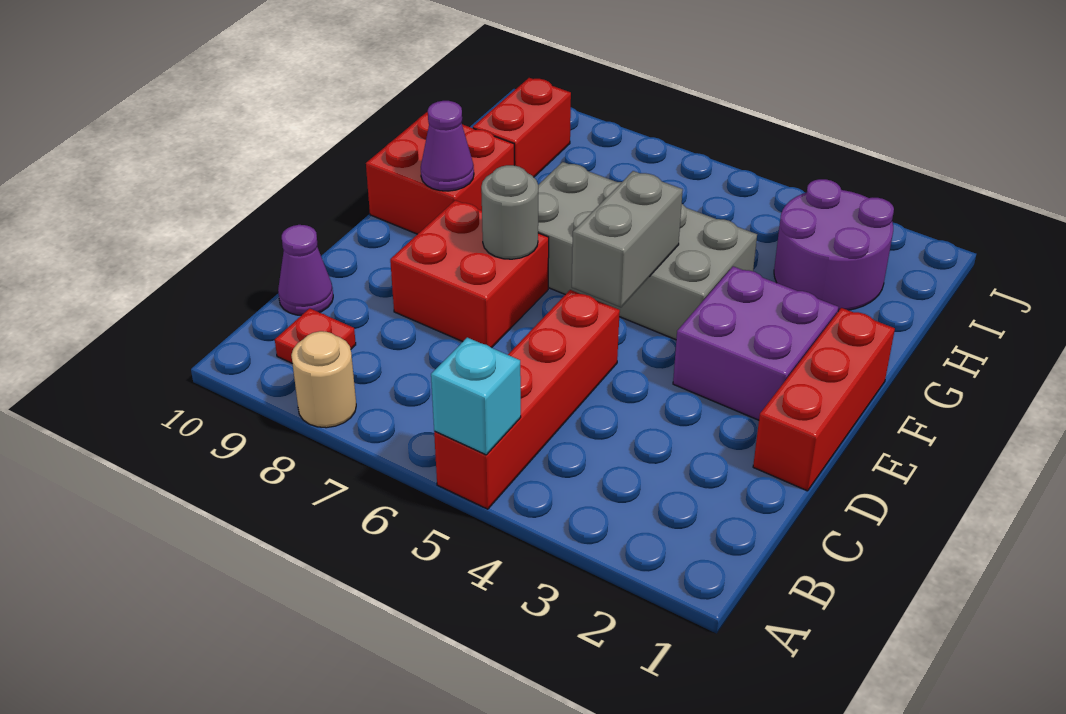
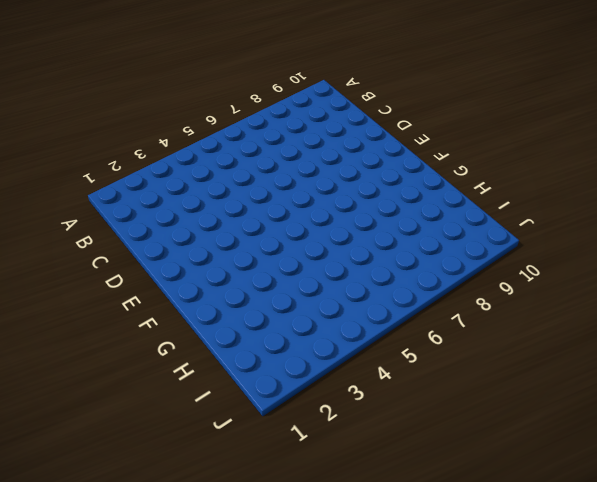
none -> red 1x4 brick [434,290,620,509]
none -> tan 1x1 round brick [291,331,356,428]
none -> red 1x1 plate [275,308,356,363]

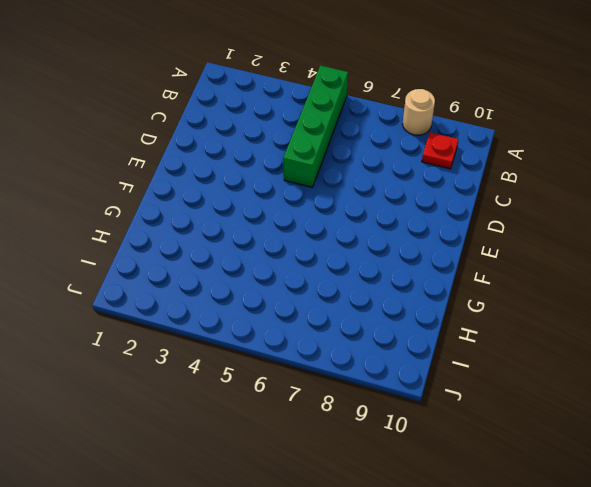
green 1x4 brick [283,66,348,187] -> red 1x4 brick [434,290,620,509]
none -> purple 1x1 cone [278,225,333,315]
none -> red 1x3 brick [753,308,895,491]
none -> red 2x2 brick [390,200,549,348]

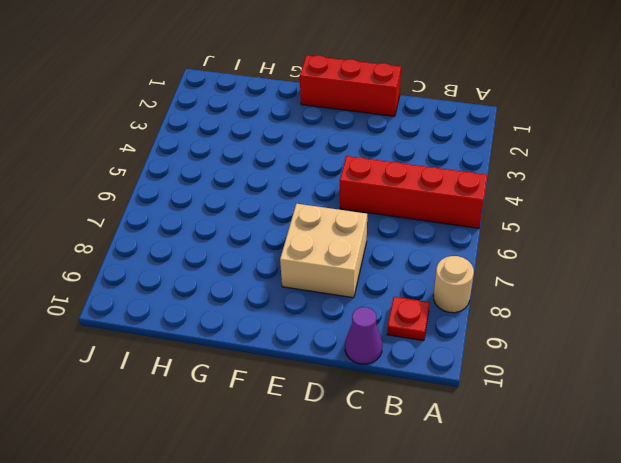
tan 2x2 brick [280,204,367,298] -> red 2x2 brick [390,200,549,348]
none -> purple 2x2 brick [673,266,838,420]
none -> grey 2x4 brick [538,162,757,340]
none -> red 2x2 brick [366,111,514,234]

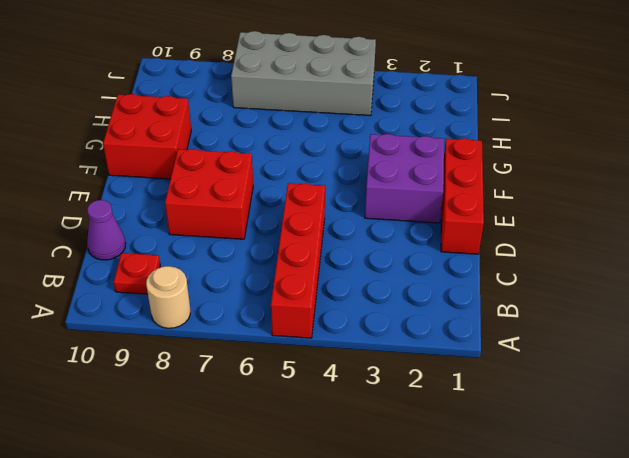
grey 2x4 brick [231,31,376,116] -> grey 2x4 brick moved to [538,162,757,340]
none -> purple 2x2 round brick [774,179,894,311]
none -> red 1x2 brick [473,78,571,177]
none -> cyan 1x1 brick [431,338,521,455]

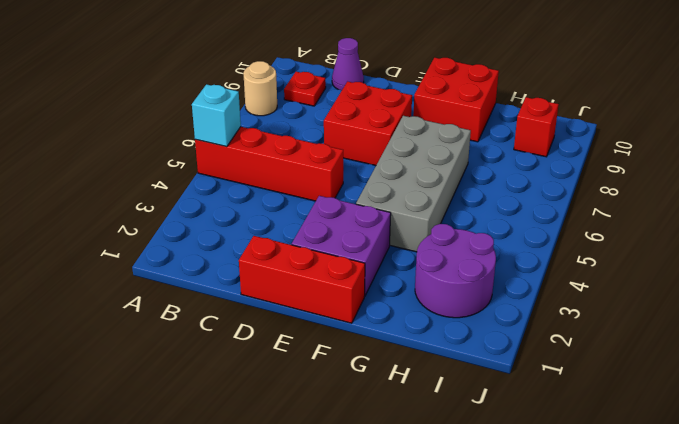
red 1x1 brick [514,97,559,157] -> red 1x2 brick [473,78,571,177]
none -> grey 1x2 brick [572,171,683,307]
none -> grey 1x1 round brick [481,165,538,259]
none -> purple 1x1 cone [421,101,474,191]

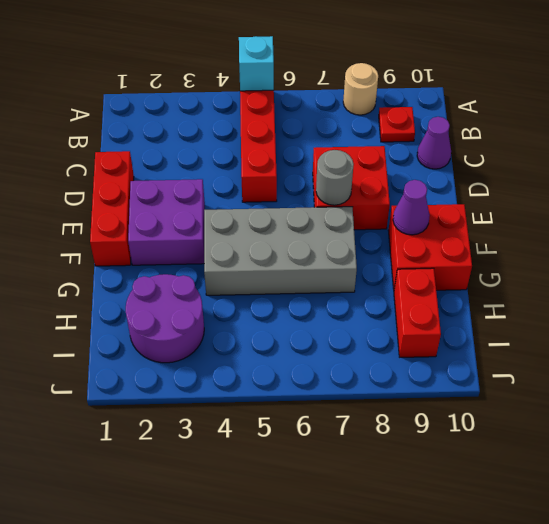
none -> grey 1x2 brick [572,171,683,307]

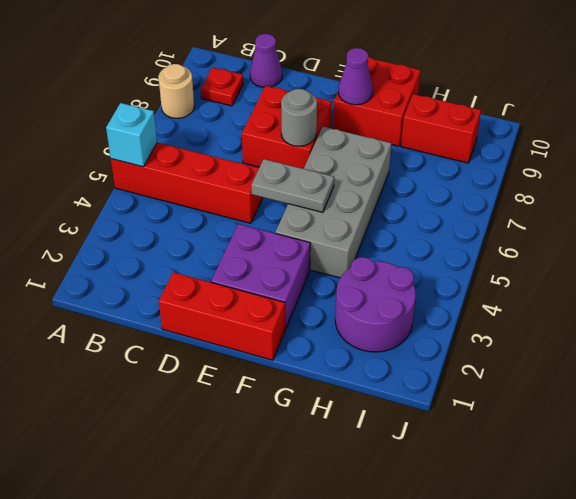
grey 1x2 plate [251,159,334,212] -> grey 1x2 brick [572,171,683,307]

